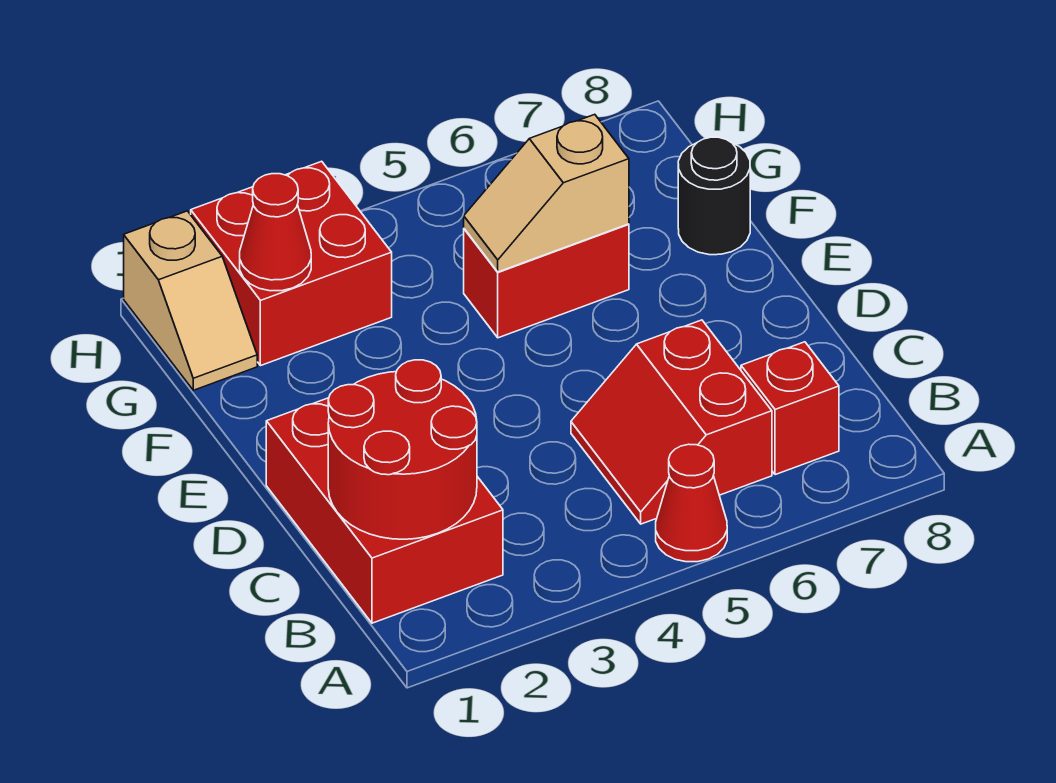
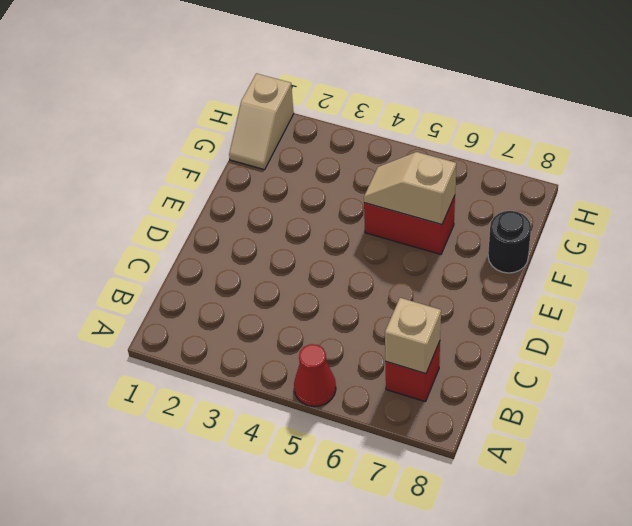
tan 1x1 brick [385,298,441,374] -> none
none -> red 2x3 brick [266,398,503,623]
none -> red 2x2 slope [571,320,772,524]

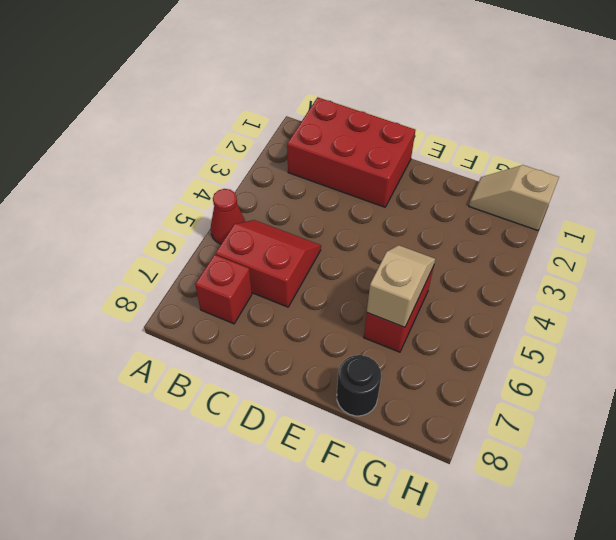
none -> red 2x2 brick [191,161,392,366]
none -> red 2x2 round brick [328,360,477,539]

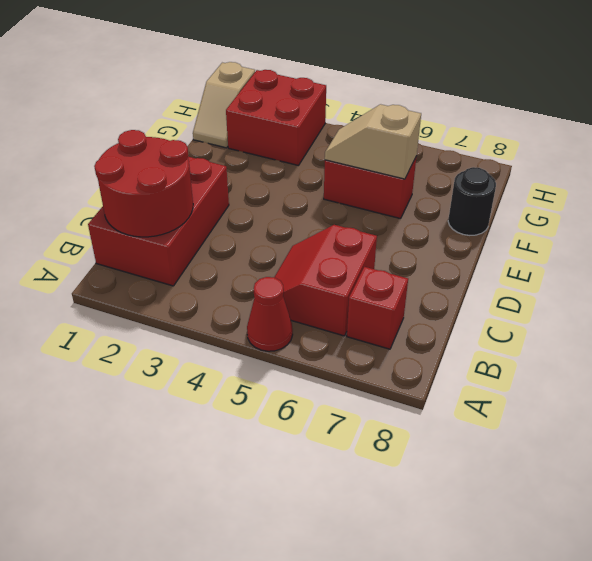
none -> red 1x1 cone [240,174,311,291]

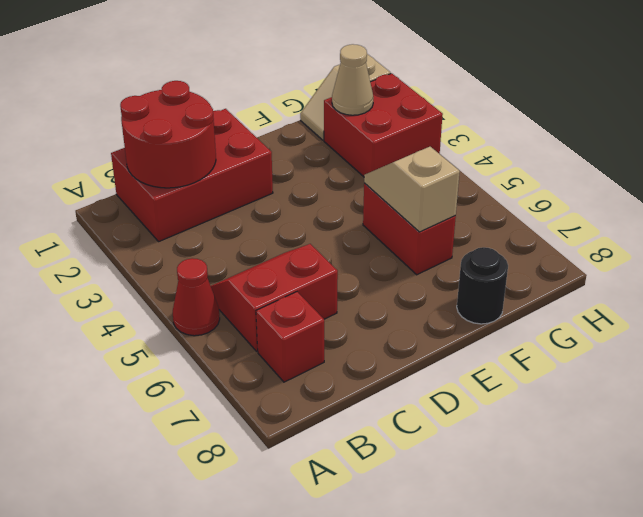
tan 1x1 cone [332,44,373,115] -> red 1x1 cone [240,174,311,291]

